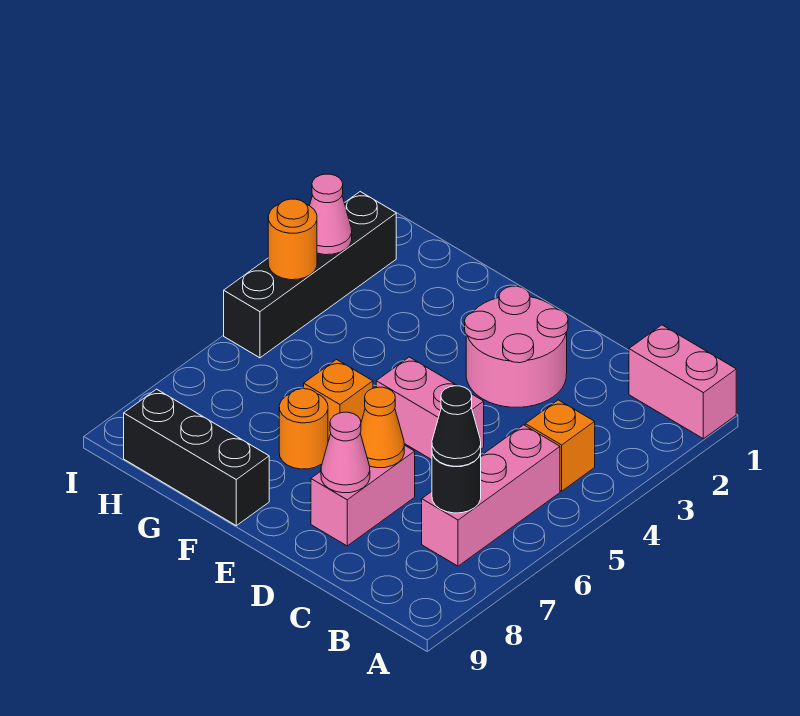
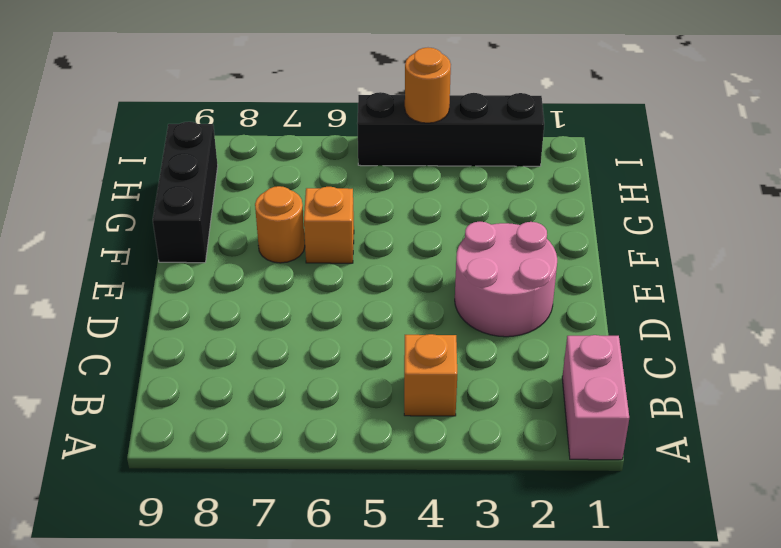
none -> pink 1x3 brick [422,425,560,566]
none -> pink 1x2 brick [376,357,484,460]
none -> pink 1x2 brick [311,445,415,546]

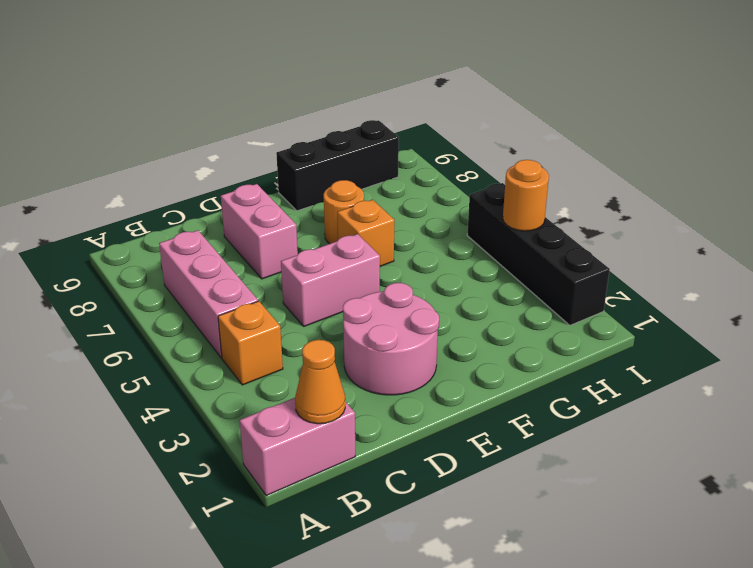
orange 1x1 cone [295,340,345,424] -> orange 1x1 cone moved to [360,387,404,468]
none -> black 1x1 round brick [432,453,481,513]
none -> pink 1x1 cone [321,412,370,493]
none -> pink 1x1 cone [310,174,352,255]

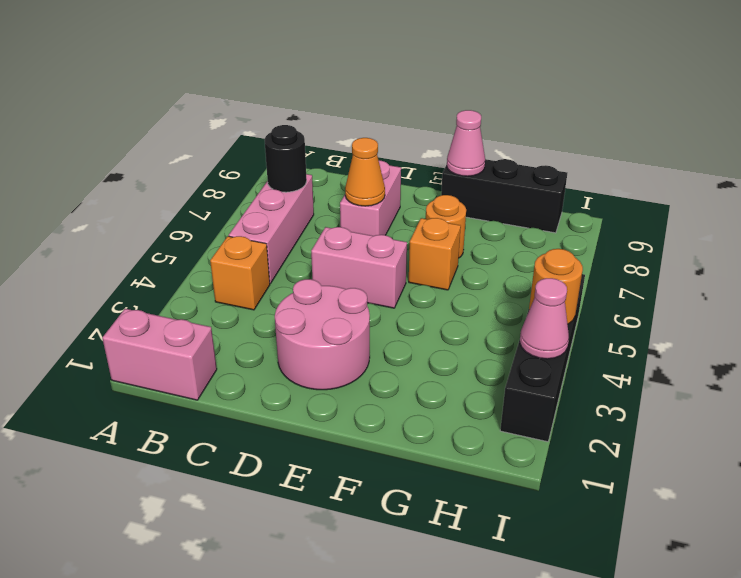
pink 1x1 cone [447,110,485,176] -> pink 1x1 cone moved to [321,412,370,493]
none -> black 1x1 cone [432,386,481,466]

